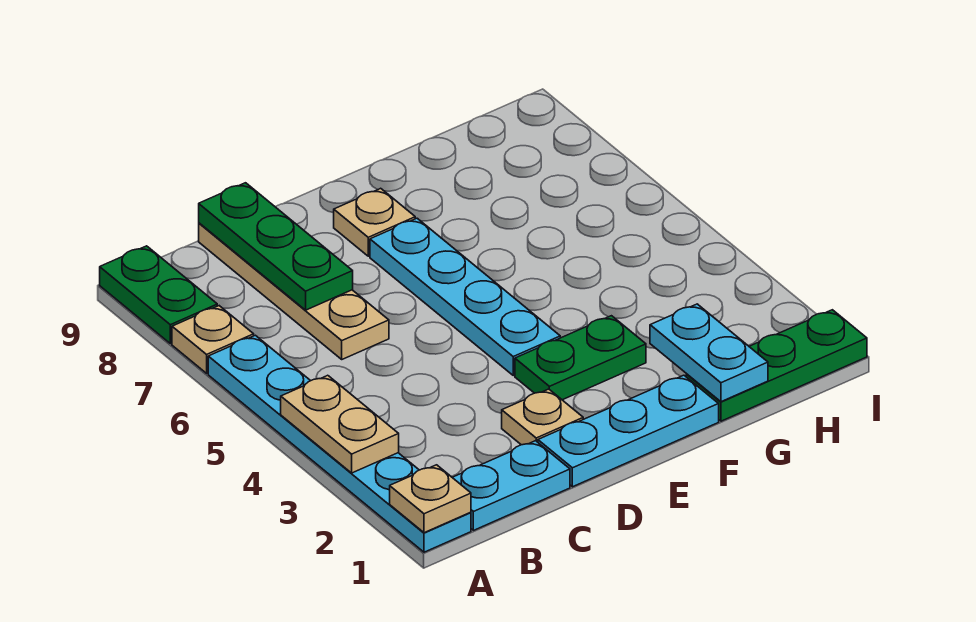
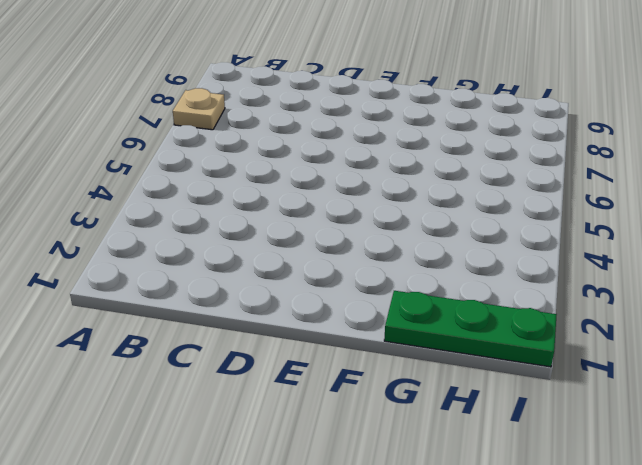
none -> cyan 1x6 plate [208,335,471,552]
none -> green 1x2 plate [100,246,217,344]
none -> cyan 1x2 plate [452,441,570,530]

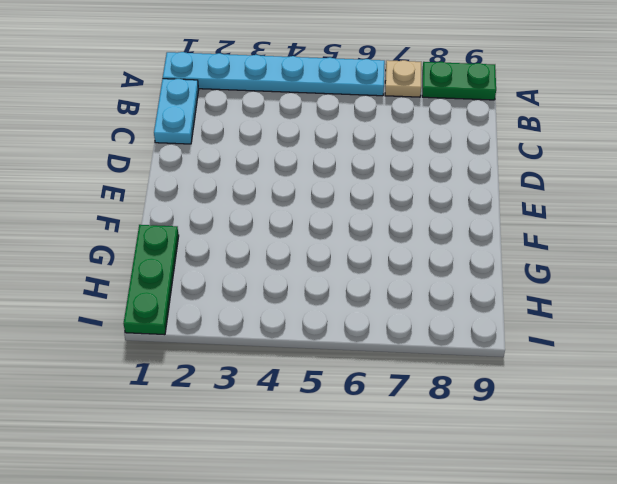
none -> tan 1x4 plate [199,223,389,359]
none -> cyan 1x3 plate [538,375,719,487]
none -> tan 1x1 plate [502,389,583,445]

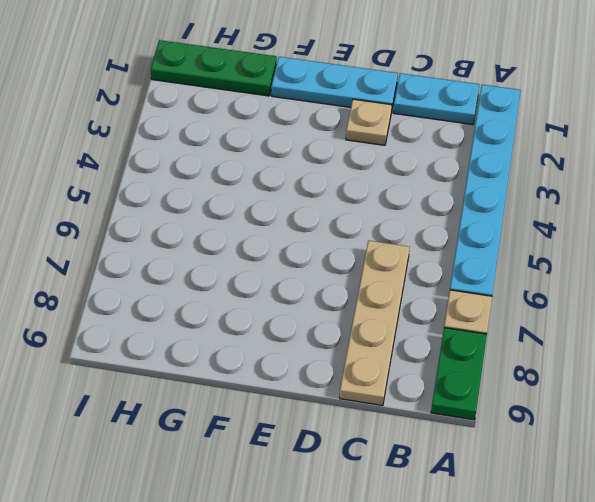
none -> green 1x2 plate [515,316,646,400]
none -> cyan 1x4 plate [370,218,560,375]
none -> tan 1x1 plate [334,188,415,256]

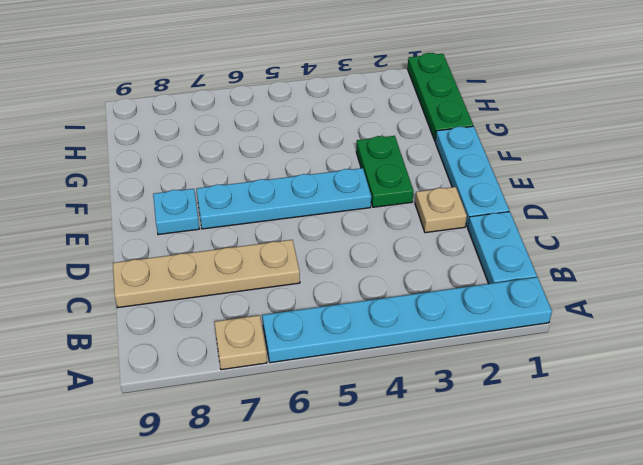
cyan 1x1 plate [153,189,199,235] -> tan 1x1 plate [334,188,415,256]
none -> green 1x2 plate [100,246,217,344]
none -> tan 1x1 plate [390,465,471,533]
none -> tan 1x2 plate [281,375,399,473]

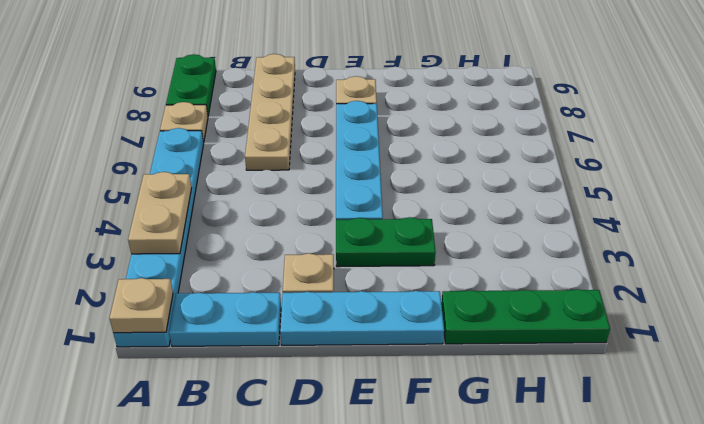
none -> green 1x3 plate [199,183,353,310]
none -> cyan 1x2 plate [650,304,768,402]

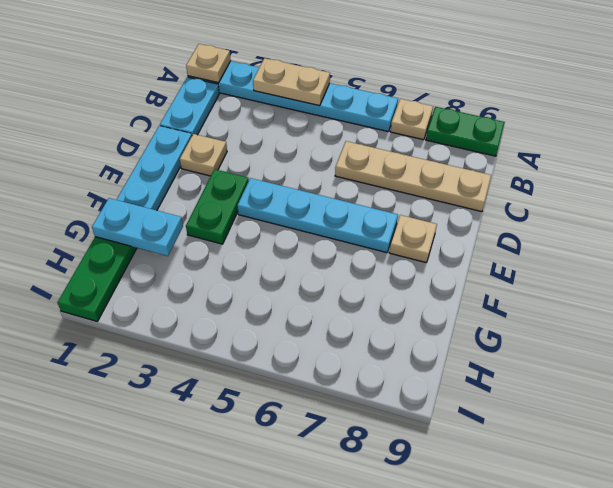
none -> green 1x3 plate [199,183,353,310]

